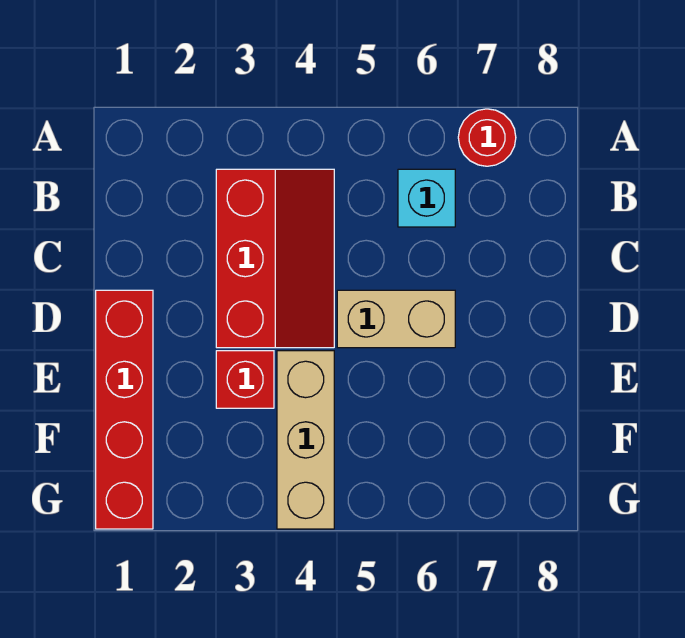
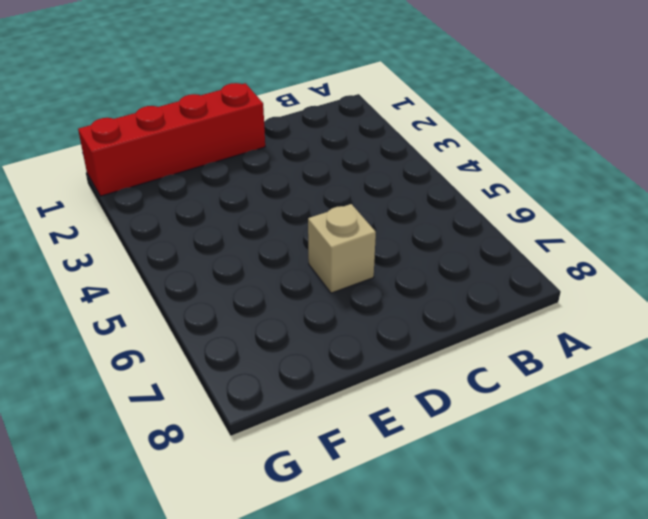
tan 1x1 brick [308,204,376,293] -> tan 1x2 brick [337,290,455,348]
none -> red 1x1 round brick [458,109,516,166]
none -> red 2x3 slope [216,169,334,348]

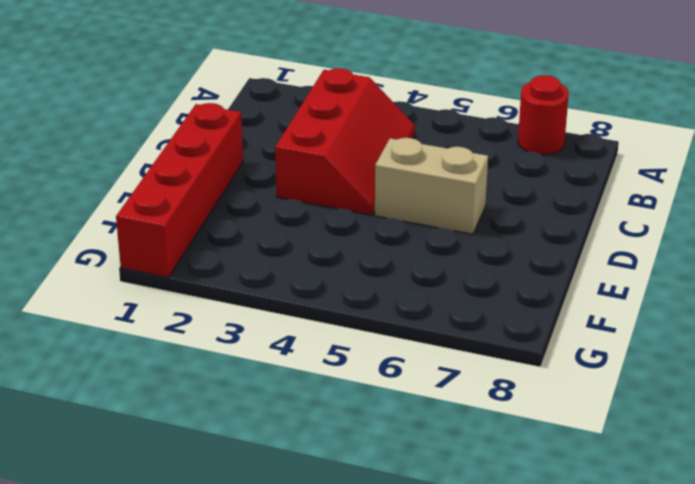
none -> cyan 1x1 brick [398,169,455,227]
none -> red 1x1 brick [216,351,274,408]

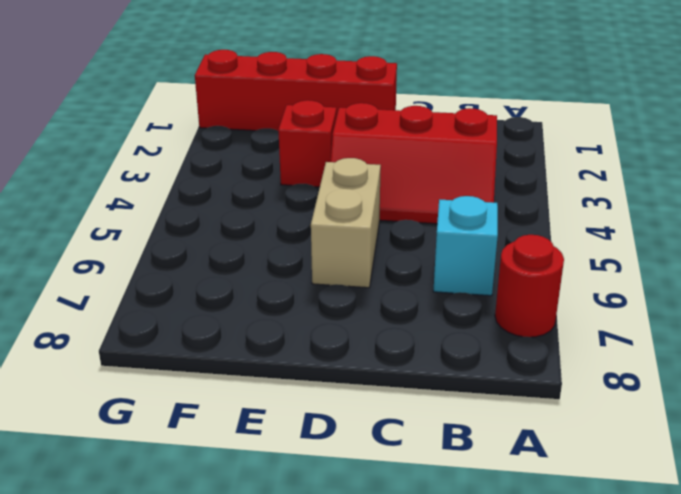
none -> tan 1x3 brick [277,351,334,529]

